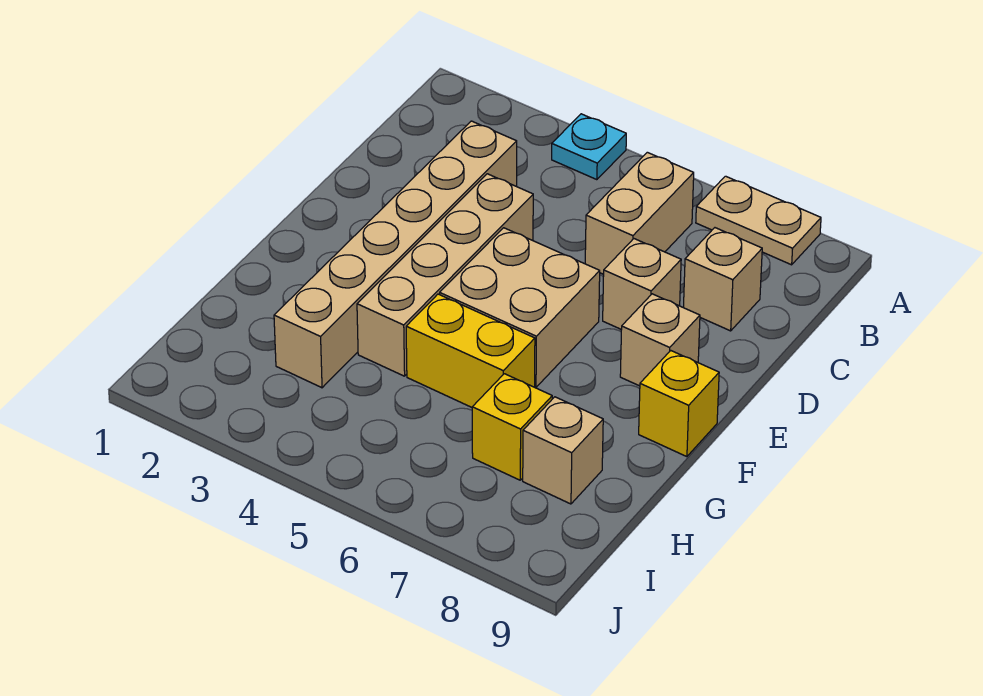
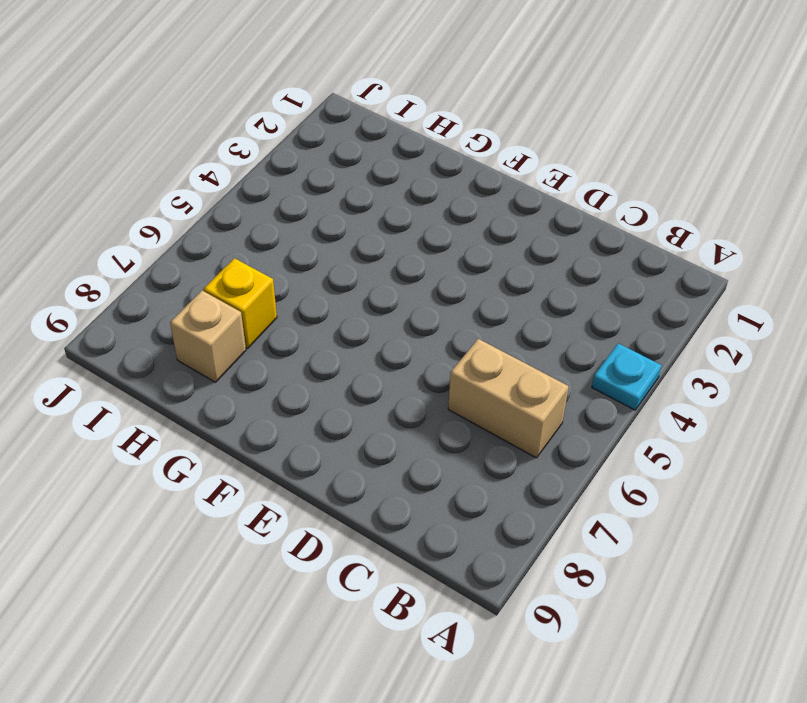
none -> tan 1x2 plate [696,176,821,265]
none -> tan 1x6 brick [274,121,517,388]
none -> tan 1x1 brick [683,228,762,331]

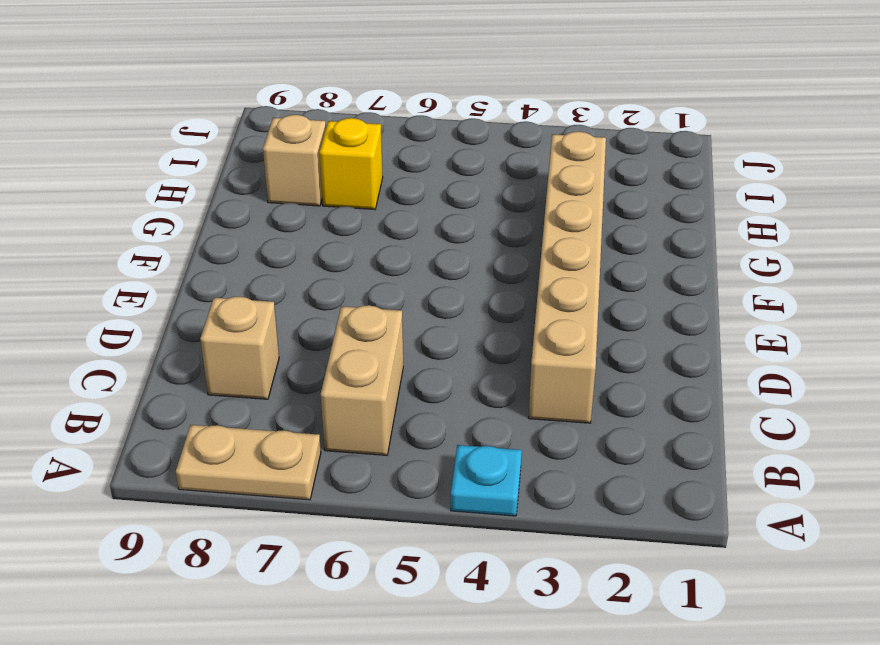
none -> tan 1x4 brick [357,174,533,376]
none -> tan 1x1 brick [603,239,681,330]
none -> tan 2x2 brick [440,228,600,387]

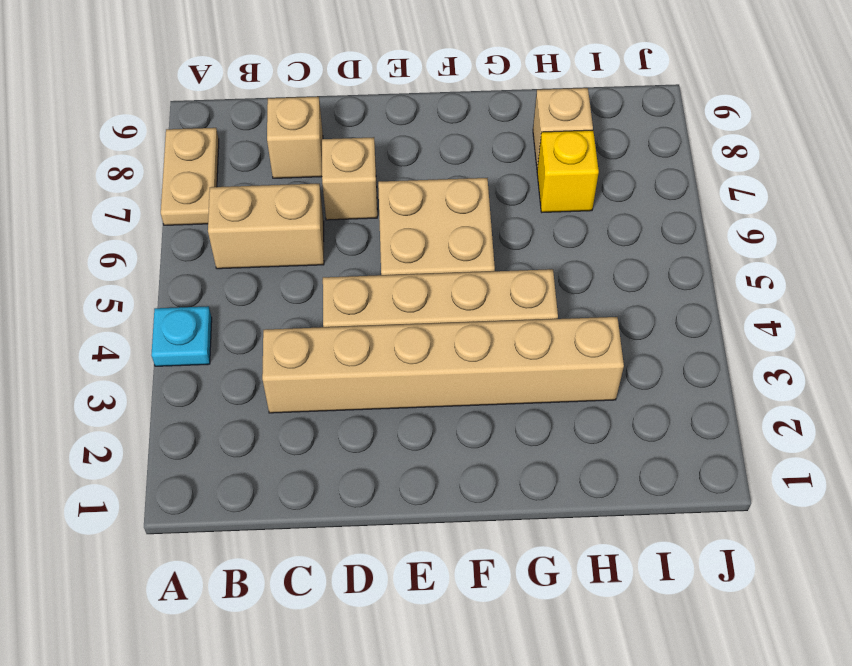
none -> tan 1x1 brick [620,294,700,386]
none -> yellow 1x1 brick [639,351,719,457]
none -> yellow 1x2 brick [406,294,535,407]

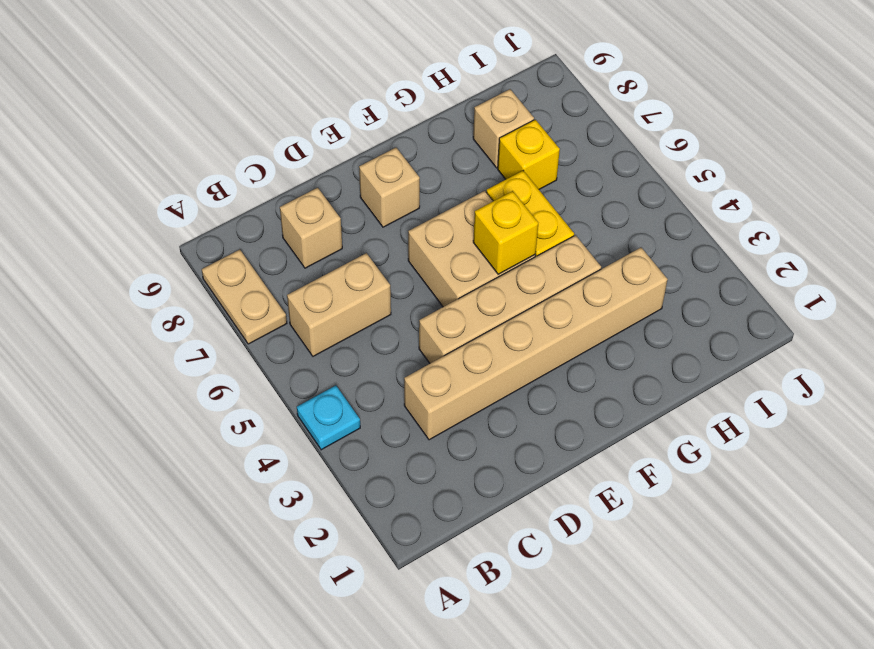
yellow 1x1 brick [473,191,538,274] -> yellow 1x1 brick moved to [639,351,719,457]
none -> tan 1x1 brick [603,239,681,330]

